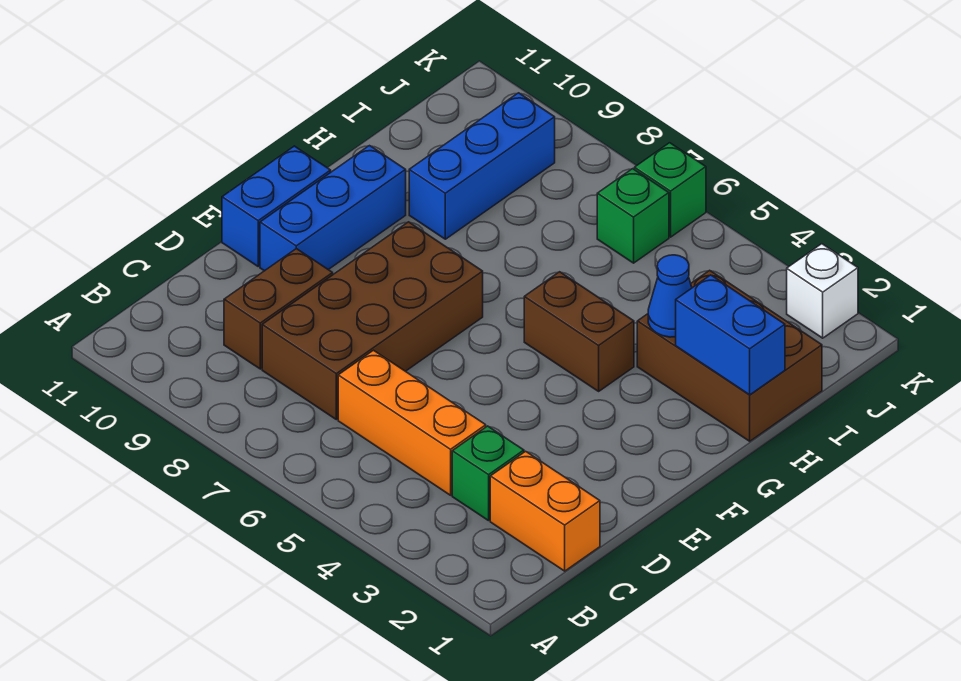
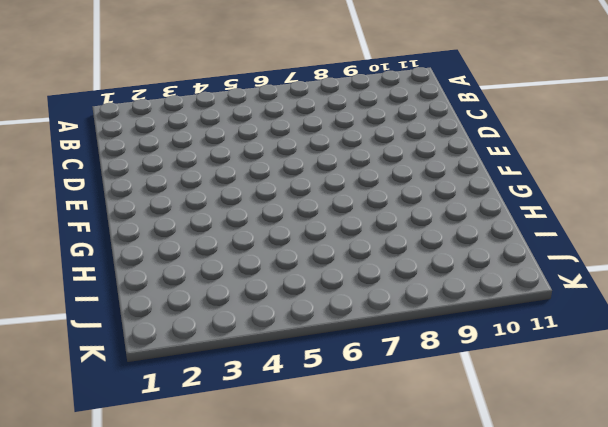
none -> orange 1x2 brick [490,451,600,571]
none -> green 1x1 brick [452,426,524,521]
none -> orange 1x3 brick [338,350,486,495]

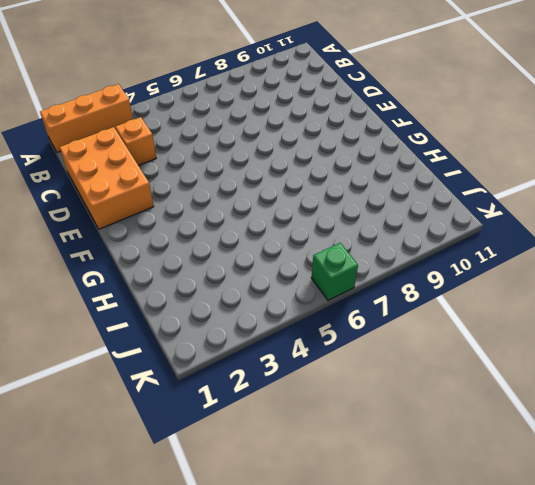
orange 1x3 brick [40,84,133,153] -> orange 1x3 brick moved to [338,350,486,495]
orange 2x3 brick [59,127,154,229] -> orange 1x2 brick [490,451,600,571]
orange 1x1 brick [116,117,156,165] -> green 1x1 brick [452,426,524,521]
none -> brown 2x4 brick [262,222,483,420]
none -> brown 1x2 brick [224,249,333,369]
none -> blue 1x3 brick [260,146,406,271]

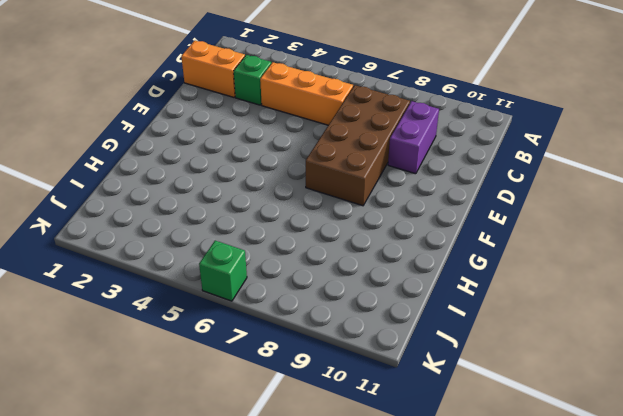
purple 1x2 brick [388,101,439,174] -> brown 1x2 brick [224,249,333,369]
none -> blue 1x3 brick [260,146,406,271]
none -> blue 1x2 brick [222,146,331,266]
none -> brown 1x2 brick [524,272,634,391]

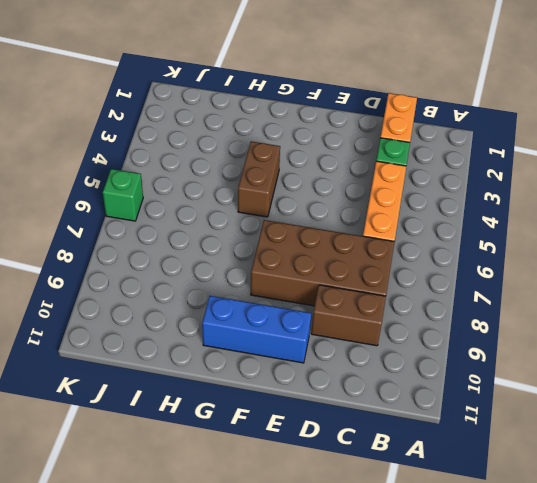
none -> blue 1x2 brick [222,146,331,266]
none -> brown 2x3 brick [637,270,822,441]
none -> blue 1x3 brick [409,93,555,239]

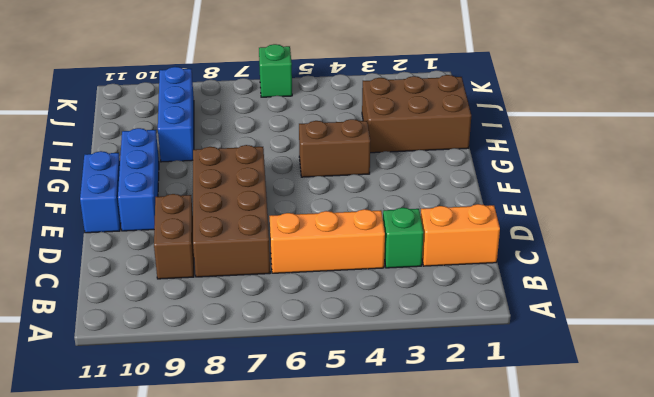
none -> green 1x1 brick [597,169,669,263]
none -> white 1x1 brick [787,244,858,338]
none -> blue 1x2 brick [676,275,785,395]

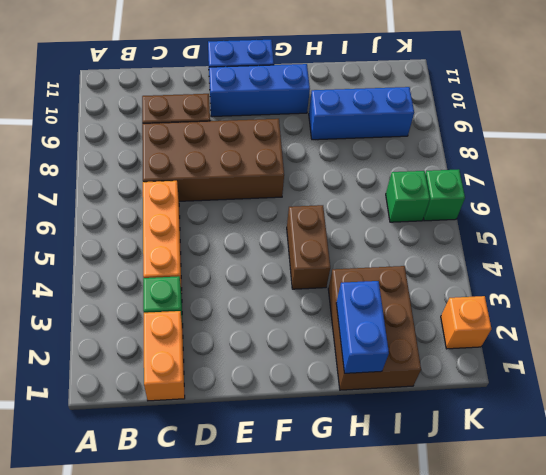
orange 1x1 brick [441,296,491,349] -> white 1x1 brick [787,244,858,338]
none -> blue 1x1 cone [648,255,692,337]

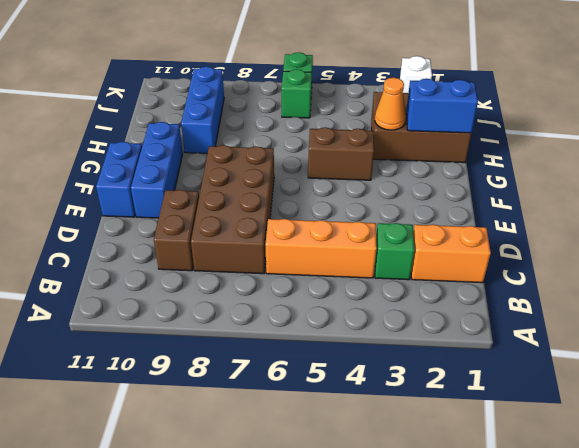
orange 1x1 cone [375,78,406,130] -> blue 1x1 cone [648,255,692,337]

